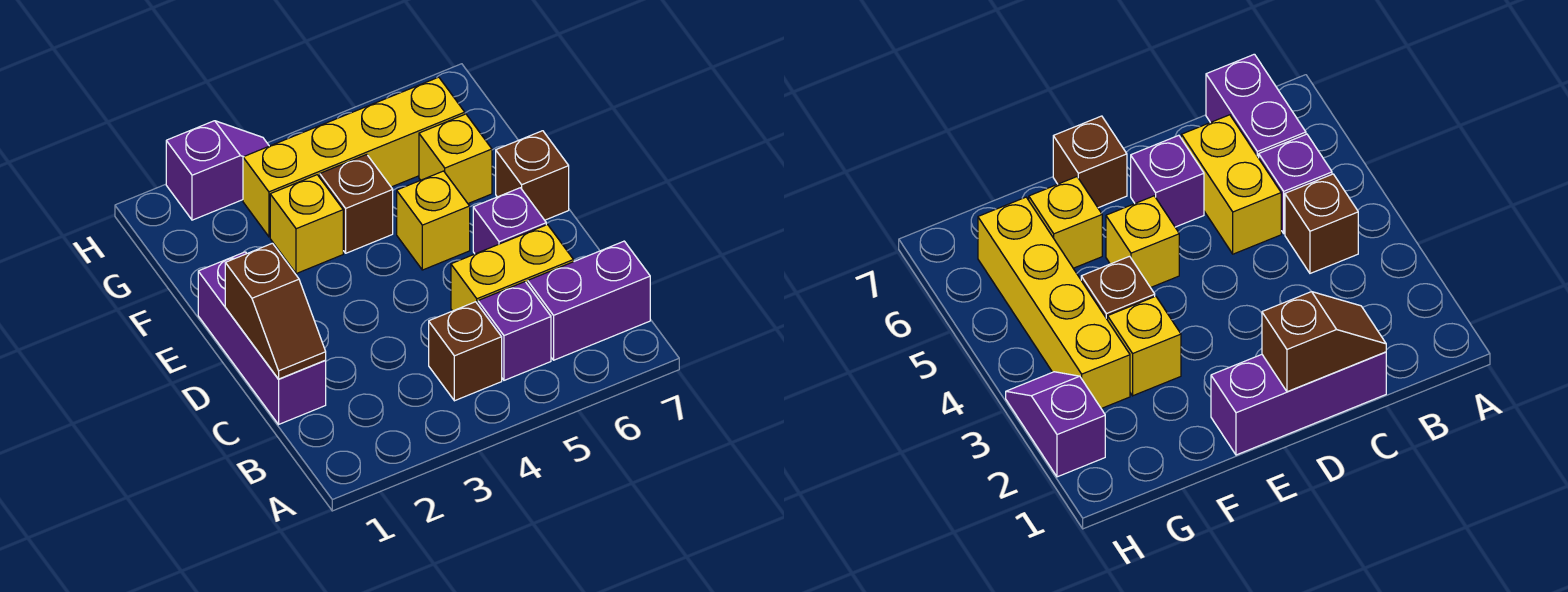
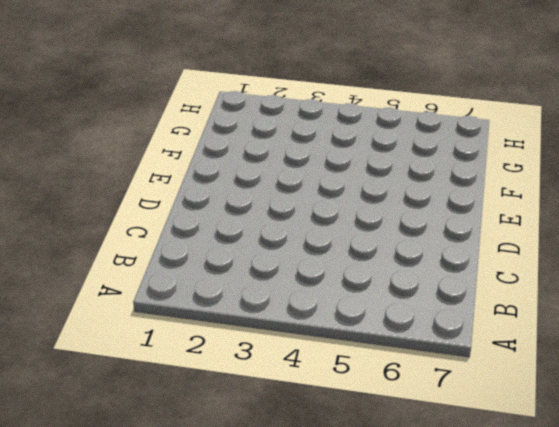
none -> brown 1x1 brick [429,302,502,401]
none -> purple 1x1 brick [478,282,551,380]
none -> purple 1x2 brick [528,241,650,360]

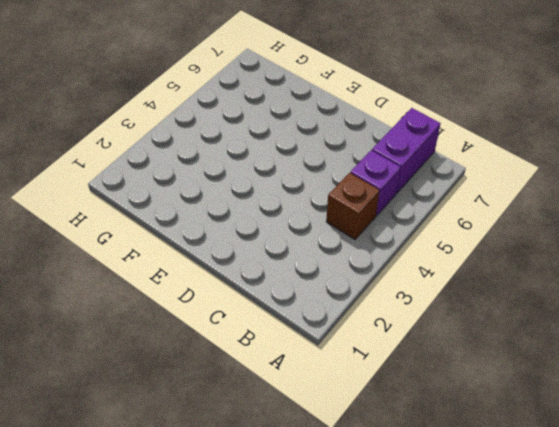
none -> purple 1x3 brick [198,252,326,424]
none -> yellow 1x2 brick [451,225,574,311]
none -> purple 1x1 brick [473,188,546,254]

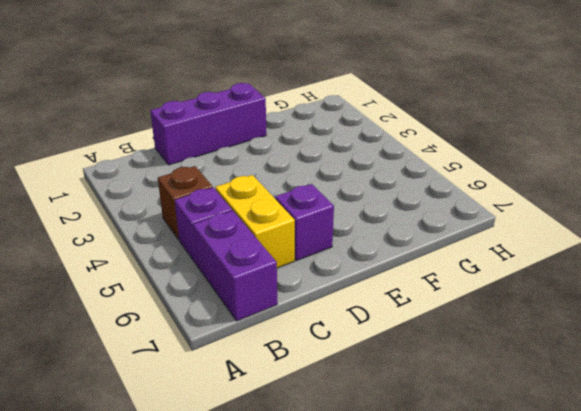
none -> yellow 1x1 brick [397,171,470,270]
none -> brown 1x1 brick [496,131,569,220]
none -> yellow 1x1 brick [270,175,343,274]

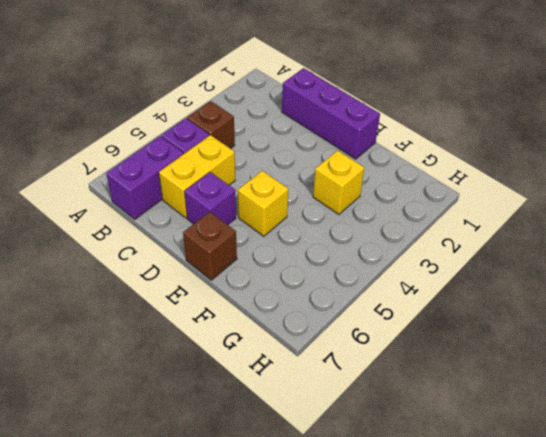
none -> brown 1x1 brick [320,155,393,253]
none -> yellow 1x1 brick [419,114,492,203]
none -> yellow 1x4 brick [243,77,465,237]

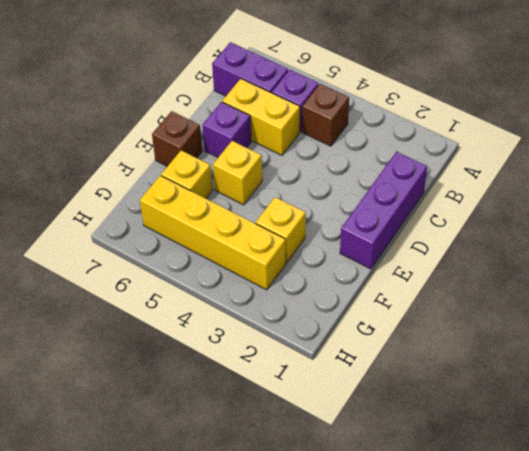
none -> brown 1x1 brick [320,155,393,253]
none -> purple 1x2 slope [166,121,269,220]
none -> brown 1x2 slope [225,243,326,379]

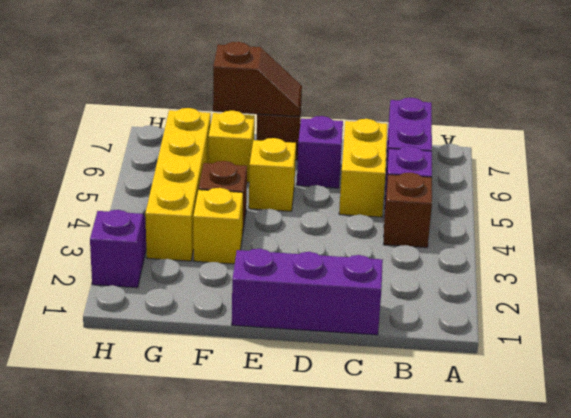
brown 1x2 slope [213,42,302,117] -> brown 1x2 slope moved to [225,243,326,379]

